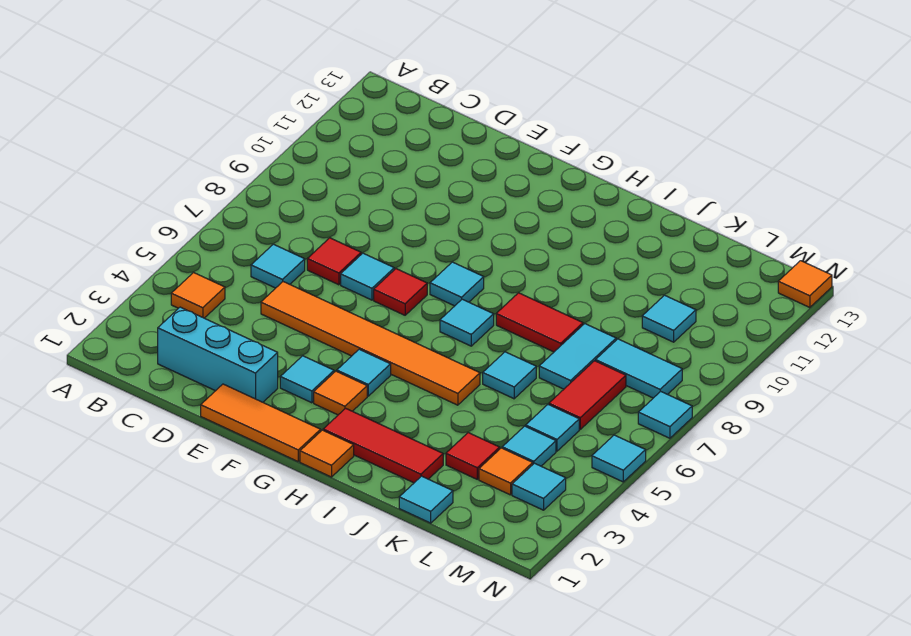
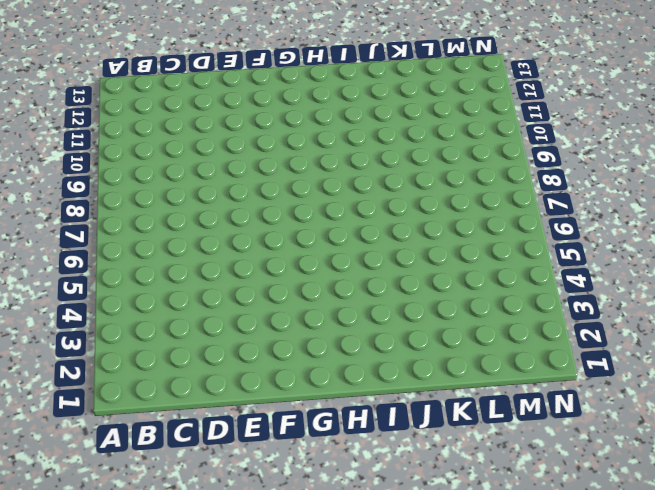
none -> orange 1x1 tile [171,273,225,318]
none -> cyan 1x3 brick [158,307,278,402]
none -> cyan 1x1 tile [251,244,305,288]
none -> orange 1x6 tile [261,282,480,405]

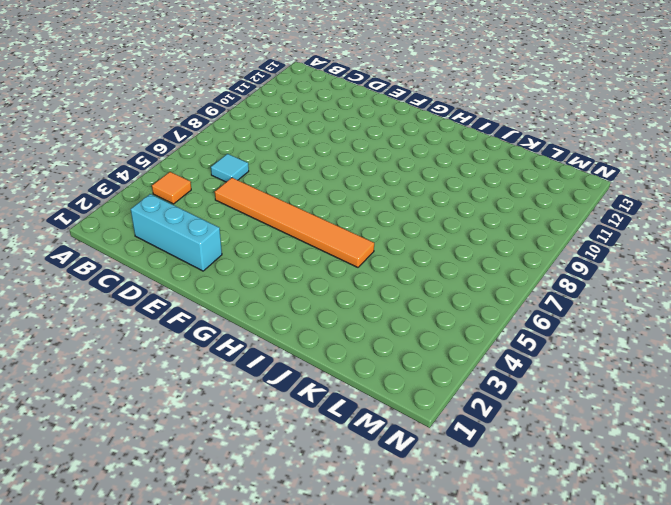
none -> red 1x1 tile [307,238,361,285]
none -> orange 1x3 tile [201,384,321,461]
none -> cyan 1x1 tile [341,253,394,300]
none -> cyan 1x1 tile [280,356,334,403]

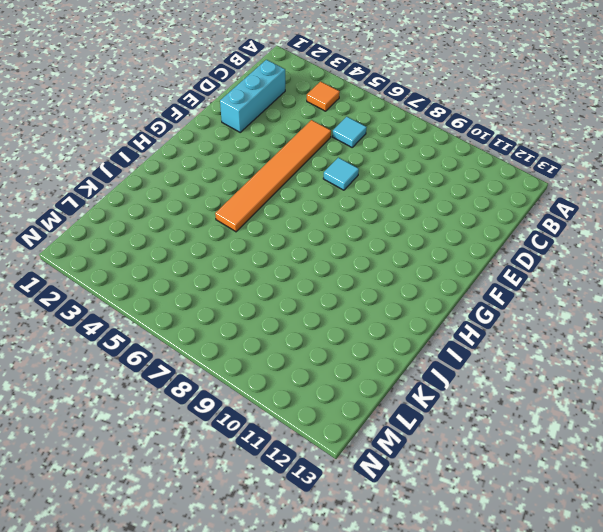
none -> red 1x1 tile [307,238,361,285]
none -> orange 1x3 tile [201,384,321,461]
none -> cyan 1x1 tile [280,356,334,403]
none -> red 1x1 tile [374,269,427,315]

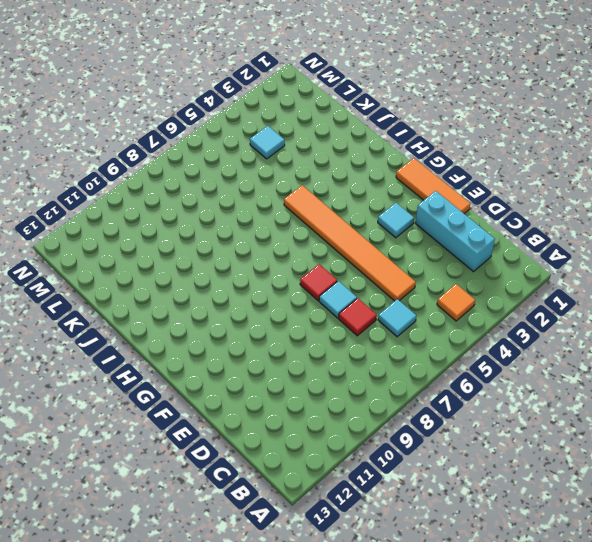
none -> orange 1x1 tile [314,371,367,415]
none -> cyan 1x1 tile [337,349,391,396]
none -> cyan 1x1 tile [430,262,484,306]
none -> orange 1x1 tile [300,430,354,477]

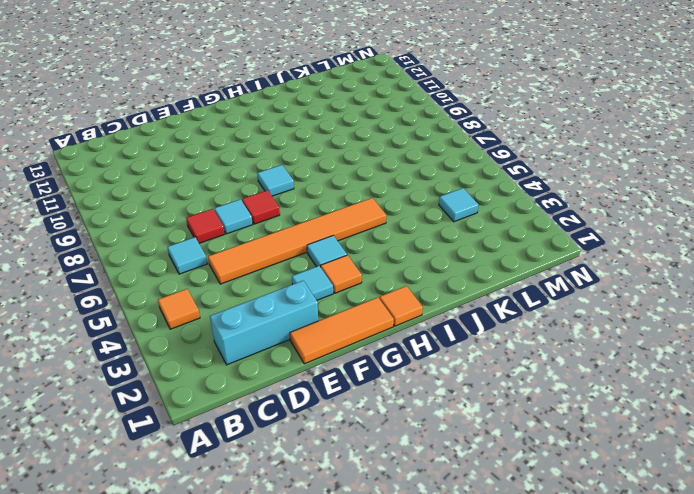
none -> red 1x3 tile [323,408,443,483]
none -> cyan 1x1 tile [440,299,494,346]
none -> red 1x2 tile [496,293,583,352]
none -> cyan 1x1 tile [483,352,536,399]

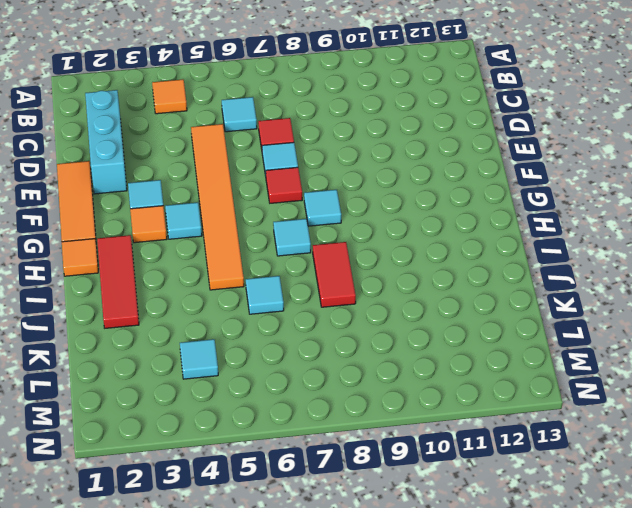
none -> cyan 1x1 tile [399,476,453,523]
none -> red 1x1 tile [446,433,500,479]
none -> cyan 1x2 tile [539,324,616,389]
none -> orange 1x1 tile [479,448,533,495]

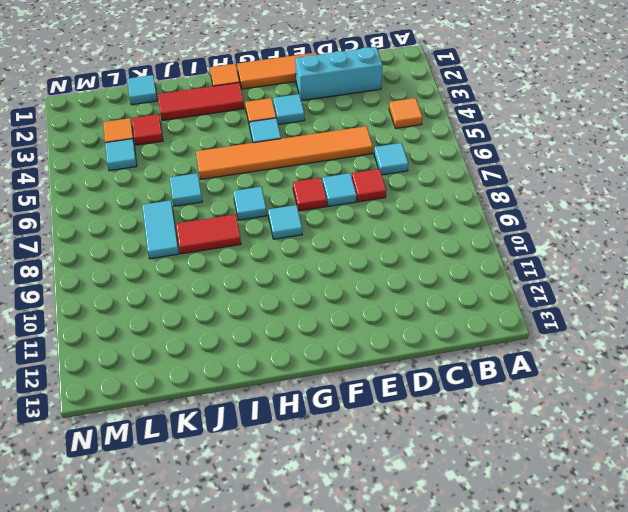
none -> cyan 1x1 tile [526,405,579,451]
none -> red 1x2 tile [549,361,626,429]
none -> cyan 1x2 tile [596,339,682,398]
none -> cyan 1x1 tile [642,295,696,342]

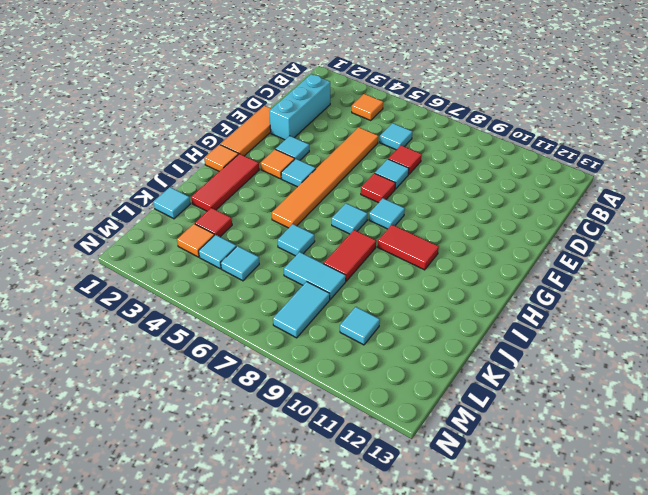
red 1x2 tile [378,225,439,270] -> red 1x2 tile moved to [549,361,626,429]
none -> cyan 1x1 tile [512,463,566,510]
none -> cyan 1x1 tile [592,435,646,482]
none -> cyan 1x1 tile [638,391,692,438]
none -> orange 1x1 tile [778,261,832,308]

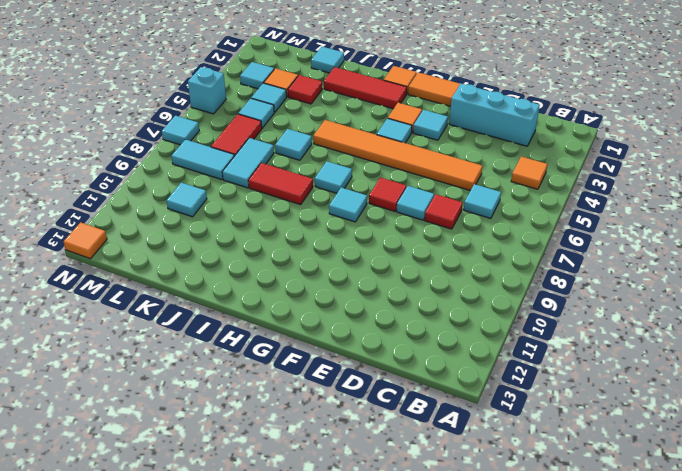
cyan 1x1 brick [188,67,226,114] -> cyan 1x1 tile [592,435,646,482]

